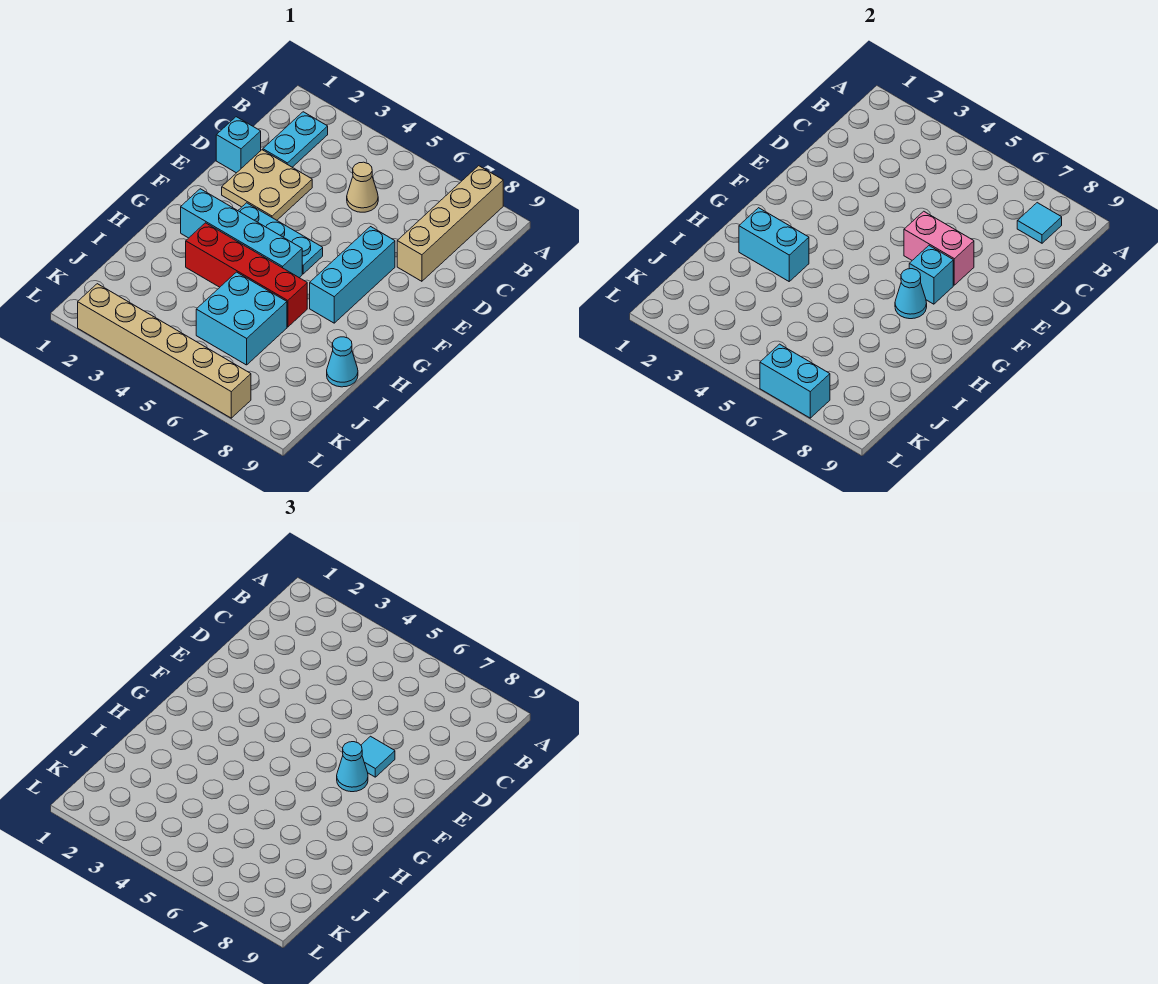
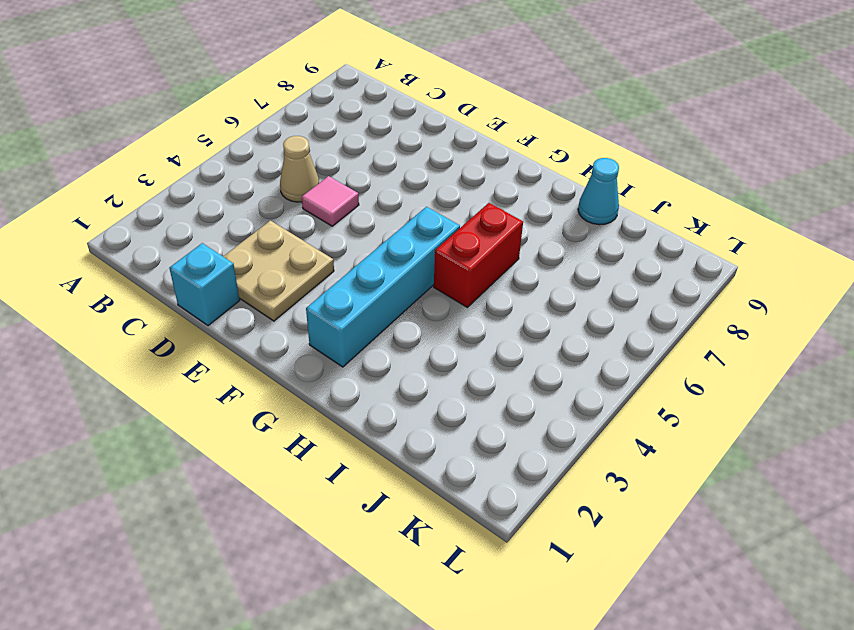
pink 1x1 tile [302,176,359,226] -> none
red 1x2 brick [434,203,523,307] -> red 1x4 brick [186,223,307,327]
none -> tan 1x4 brick [397,166,503,281]
none -> cyan 1x2 plate [263,112,328,167]
none -> cyan 1x3 brick [310,227,395,323]

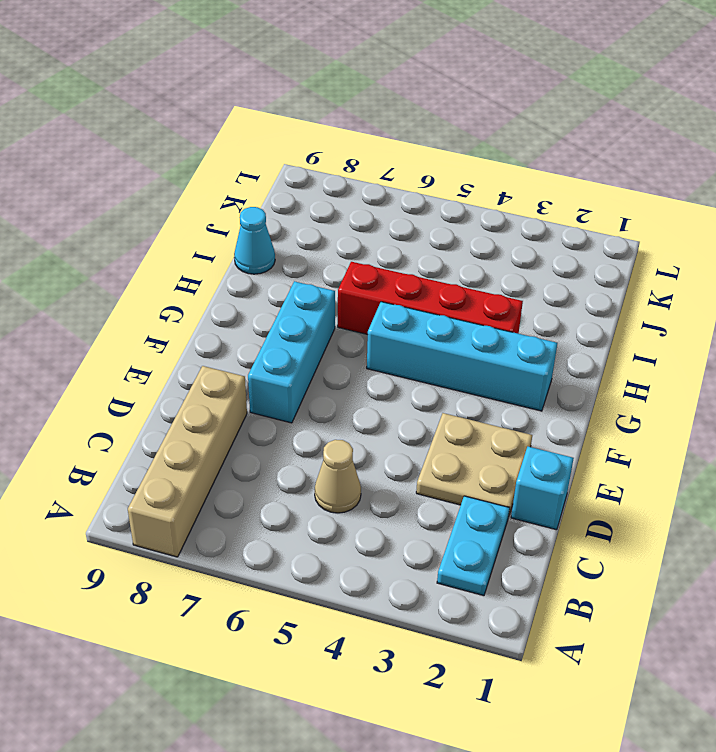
none -> cyan 1x3 plate [238,203,323,274]
none -> cyan 2x2 brick [196,272,287,365]
none -> tan 1x6 brick [78,284,251,418]

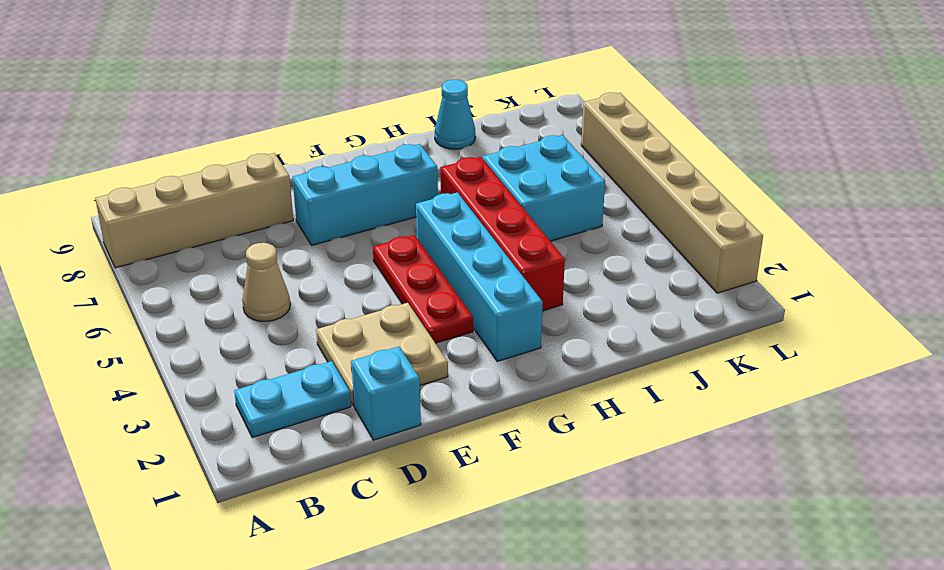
red 1x3 plate [373,235,473,343] -> cyan 1x3 plate [238,203,323,274]
none -> cyan 1x1 tile [1017,203,1062,243]
none -> pink 1x2 brick [904,211,974,285]
none -> cyan 1x1 brick [909,246,953,304]

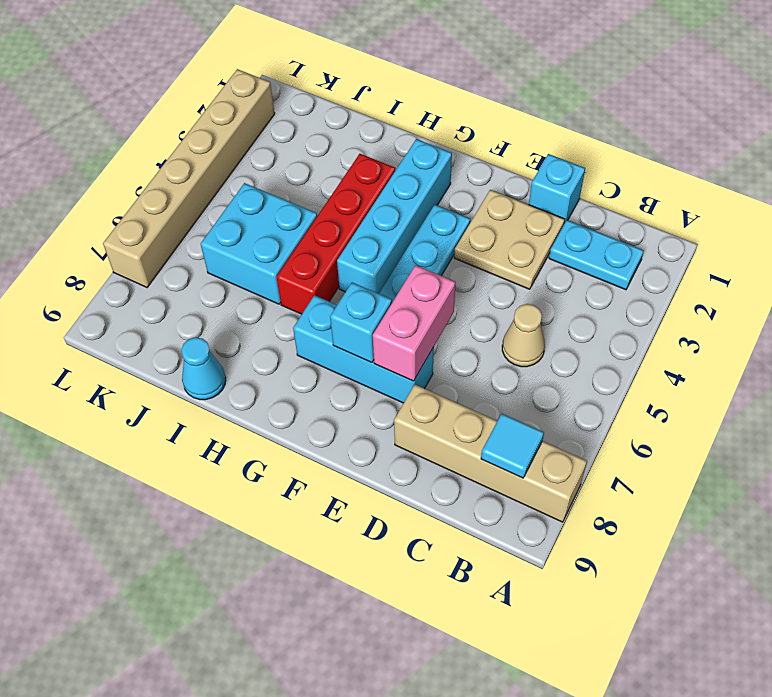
none -> cyan 1x1 cone [895,269,927,319]
none -> cyan 1x2 brick [739,208,809,281]
none -> cyan 1x2 brick [760,344,830,418]

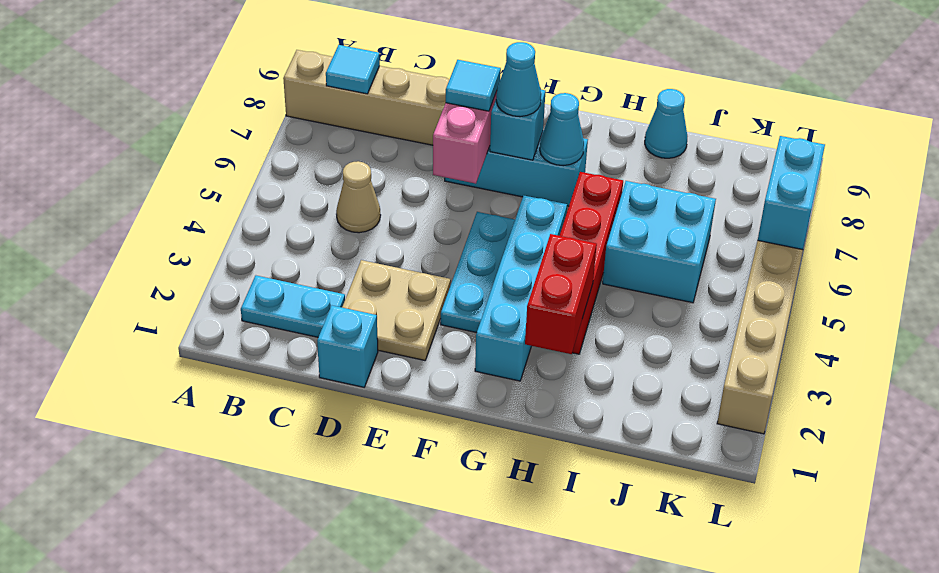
red 1x2 brick [525,234,597,354] -> cyan 1x2 brick [739,208,809,281]

